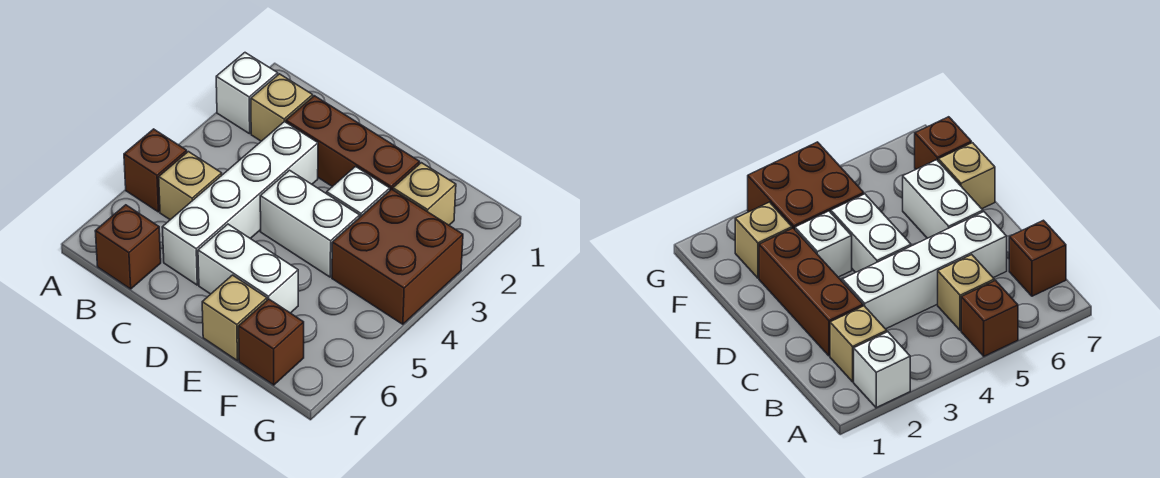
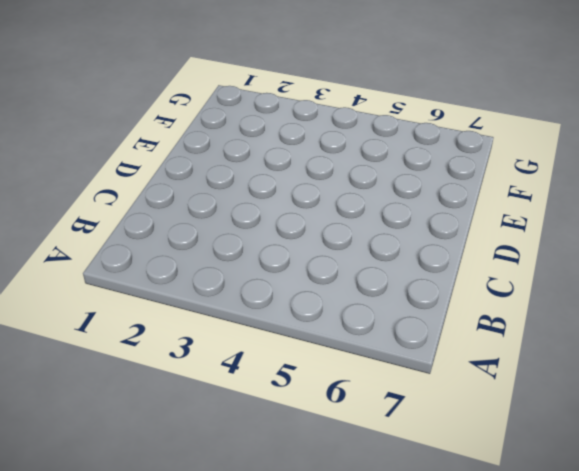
none -> white 1x1 brick [216,53,278,134]
none -> brown 1x1 brick [124,129,187,212]
none -> tan 1x1 brick [251,74,313,141]

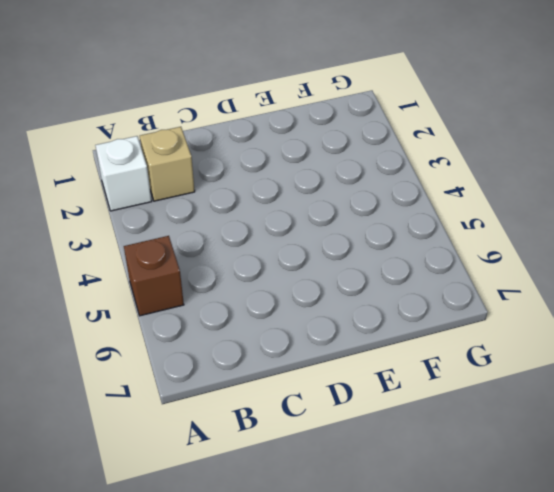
none -> tan 1x1 brick [159,152,222,220]
none -> brown 1x1 brick [95,205,161,289]
none -> brown 1x3 brick [286,96,420,190]

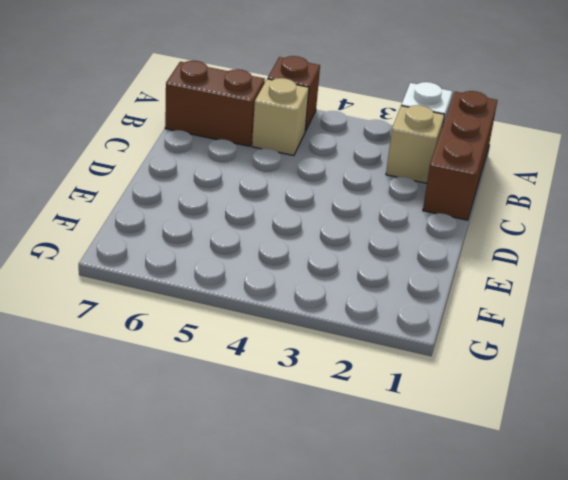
brown 1x3 brick [423,91,497,220] -> brown 1x3 brick moved to [286,96,420,190]
brown 1x2 brick [165,61,265,146] -> brown 1x1 brick [95,205,161,289]
none -> white 1x4 brick [162,122,318,285]
none -> white 1x2 brick [260,170,360,277]
none -> white 1x2 brick [198,224,298,313]

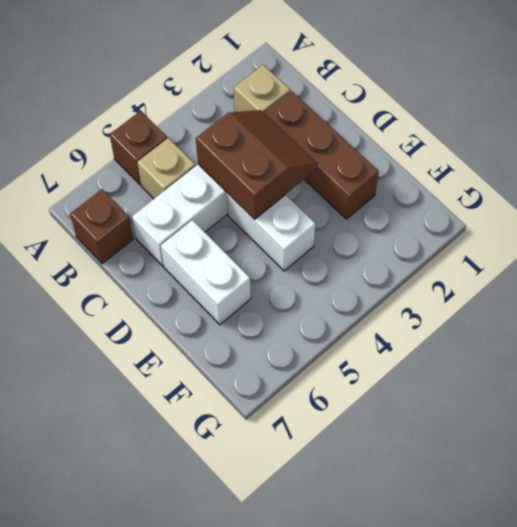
brown 2x2 slope [196,110,318,219] -> none
none -> white 1x1 brick [216,53,278,134]
none -> white 1x1 brick [327,167,390,217]
none -> tan 1x1 brick [202,275,267,361]

